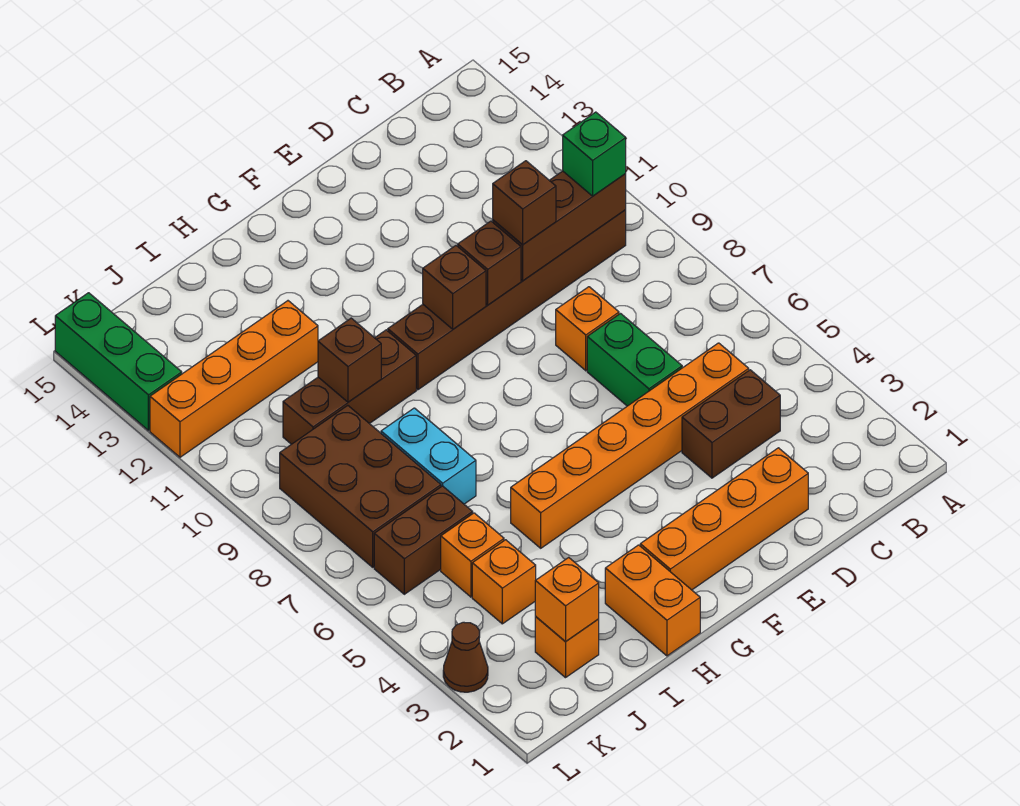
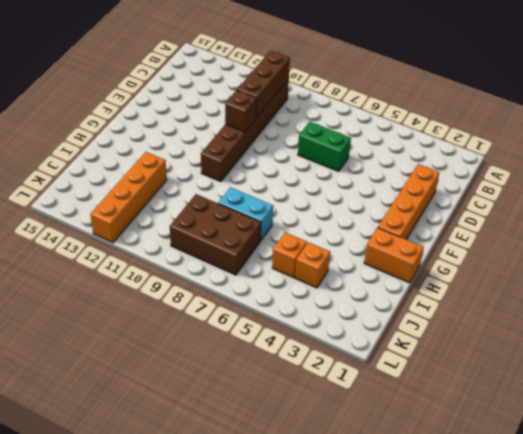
none -> brown 1x2 brick [682,370,780,478]
none -> orange 1x6 brick [511,343,749,548]
none -> orange 1x1 brick [556,287,619,371]

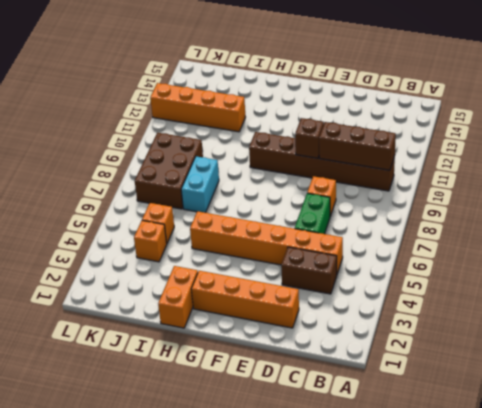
none -> brown 1x3 brick [283,330,416,444]
none -> orange 1x1 brick [535,617,599,678]
none -> brown 1x2 brick [374,486,473,594]

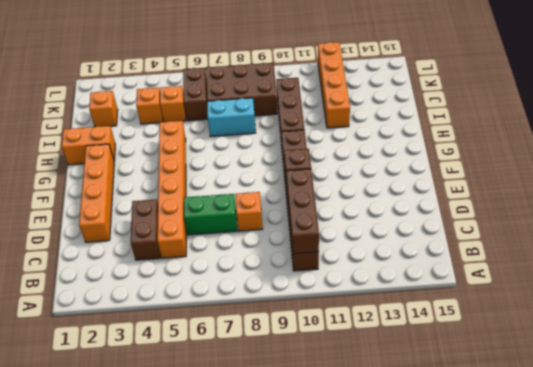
none -> brown 1x1 cone [443,622,488,692]
none -> green 1x3 brick [55,293,182,430]
none -> brown 1x1 brick [423,246,486,329]

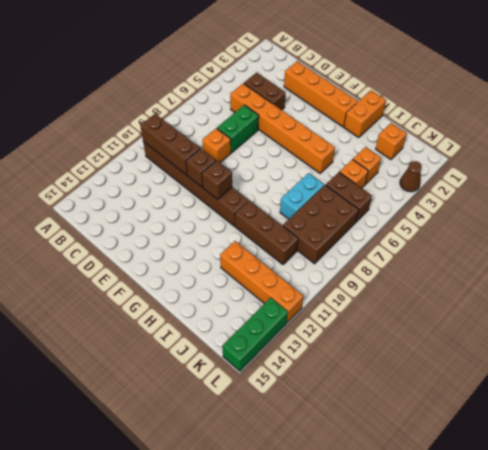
none -> brown 1x1 brick [318,318,381,402]
none -> orange 1x1 brick [535,557,599,642]
none -> green 1x1 brick [563,112,626,196]

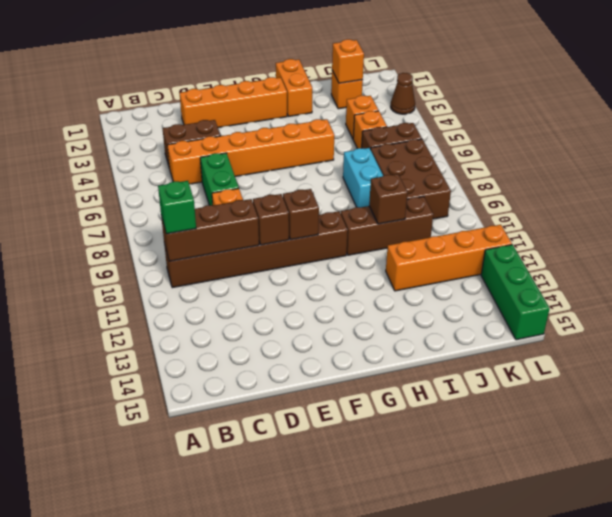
none -> brown 1x1 brick [493,161,556,244]

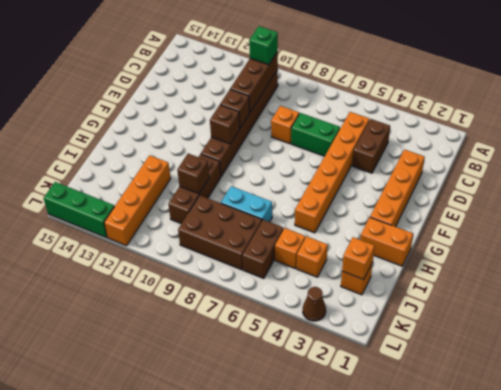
none -> brown 1x1 brick [493,161,556,244]

